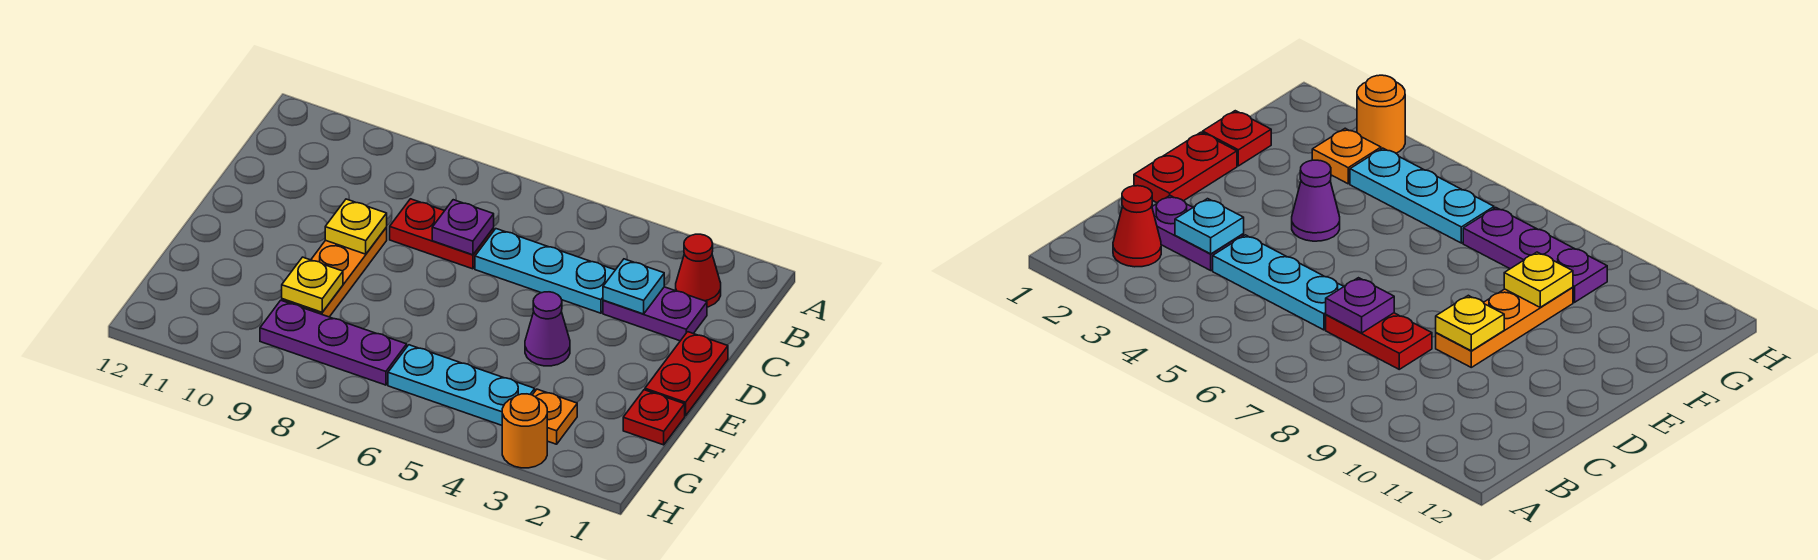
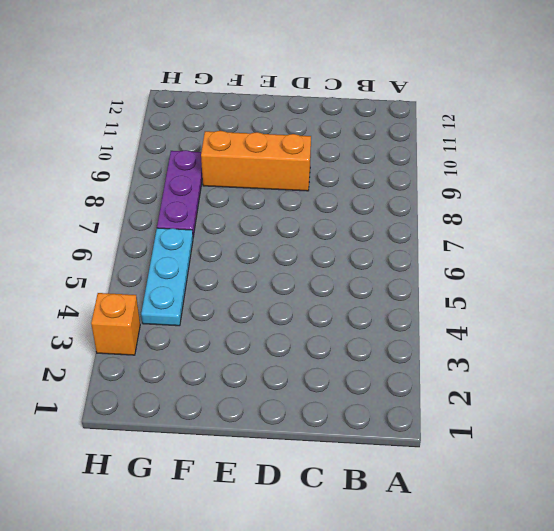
orange 1x3 brick [201,131,311,191] -> orange 1x3 plate [282,227,387,317]
orange 1x1 brick [91,293,140,355] -> orange 1x1 round brick [502,394,547,468]
none -> red 1x1 cone [676,234,721,307]
none -> purple 1x2 plate [603,287,707,341]
none -> cyan 1x3 plate [475,229,615,313]

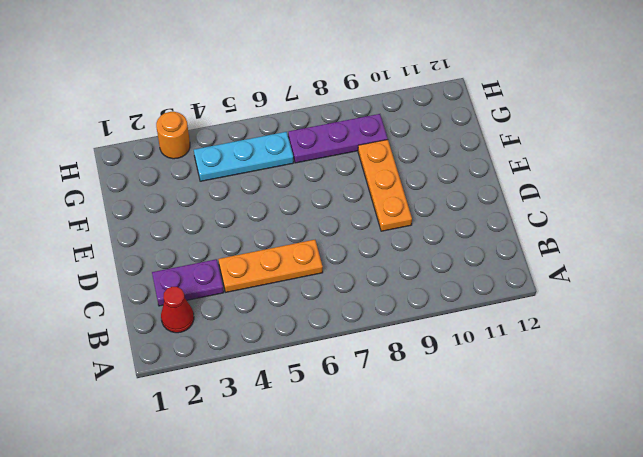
orange 1x3 plate [218,240,323,292] -> cyan 1x3 plate [475,229,615,313]
none -> red 1x2 plate [390,199,494,269]
none -> red 1x2 plate [645,332,728,416]
none -> purple 1x1 cone [525,292,570,366]

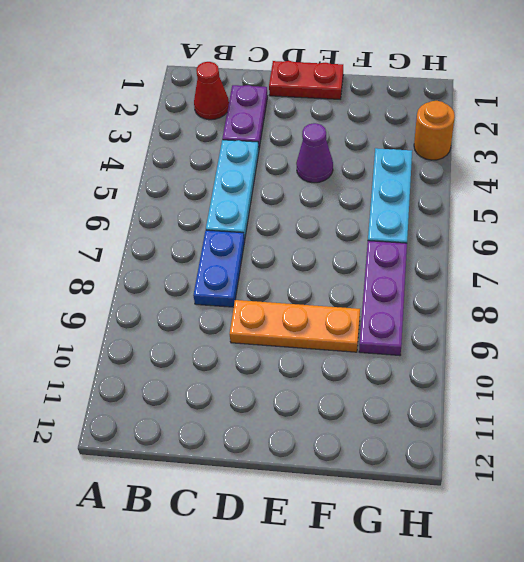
blue 1x2 plate [193,230,245,307] -> red 1x2 plate [390,199,494,269]
none -> red 1x1 plate [623,390,685,445]
none -> orange 1x1 plate [533,389,577,444]
none -> cyan 1x1 plate [603,259,664,314]

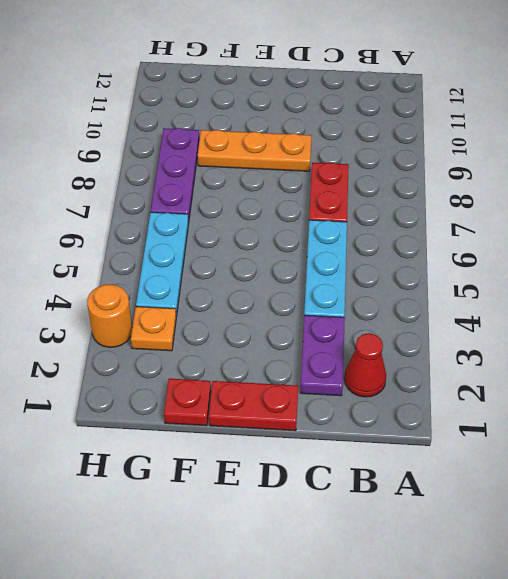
none -> purple 1x1 cone [525,292,570,366]
none -> cyan 1x1 plate [603,259,664,314]
none -> purple 1x1 plate [432,200,494,255]

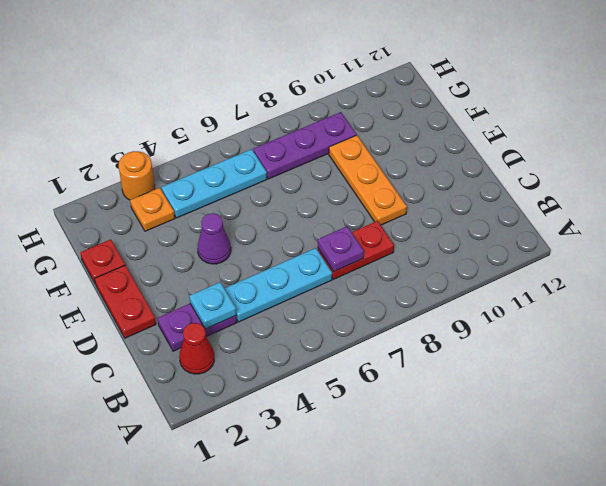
none -> yellow 1x1 plate [325,199,387,254]
none -> yellow 1x1 plate [282,257,343,312]

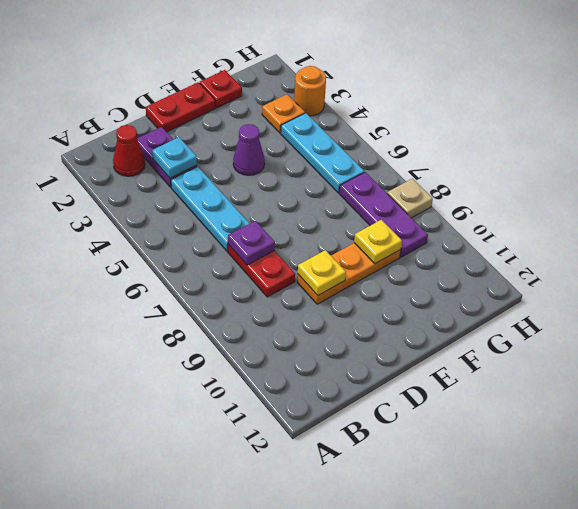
tan 1x1 plate [387,179,433,218] -> none

